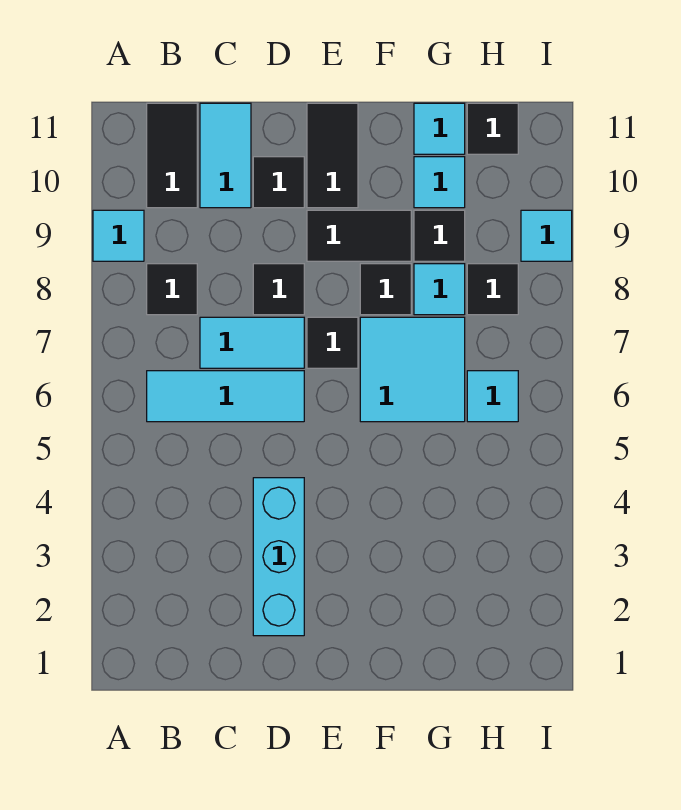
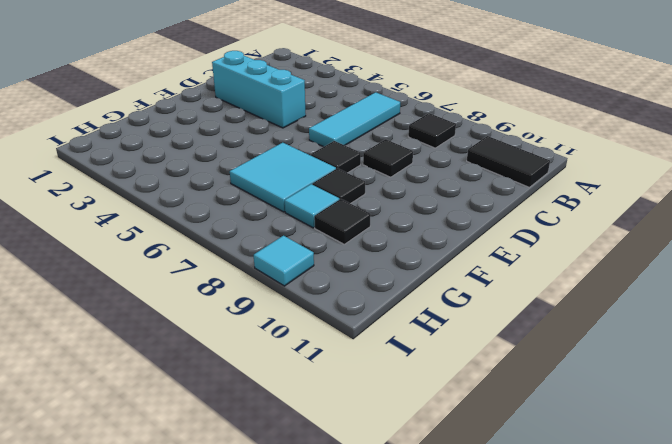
none -> cyan 1x1 tile [93,210,144,261]
none -> cyan 1x2 tile [200,317,304,368]
none -> cyan 1x2 tile [200,103,251,208]

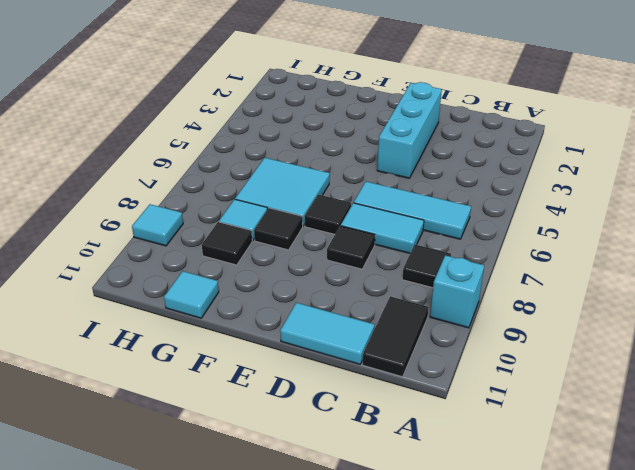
cyan 1x1 brick [430,255,484,328] -> cyan 1x1 tile [93,210,144,261]
cyan 1x2 tile [280,303,375,364] -> cyan 1x2 tile turned to [200,103,251,208]
none -> black 1x1 tile [253,157,304,208]
none -> black 1x2 tile [307,210,411,261]
none -> black 1x2 tile [307,103,358,208]

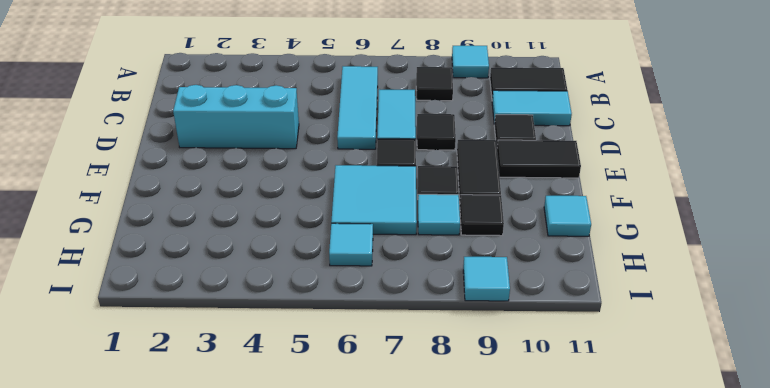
none -> cyan 1x1 tile [414,157,465,208]
none -> black 1x1 tile [467,264,518,315]
none -> black 1x1 tile [467,103,518,154]

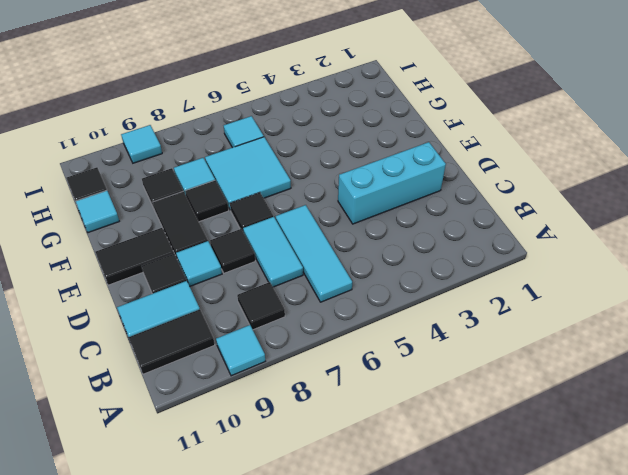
cyan 1x1 tile [176,241,222,286] -> cyan 1x1 tile moved to [414,157,465,208]
none -> black 1x1 tile [467,264,518,315]

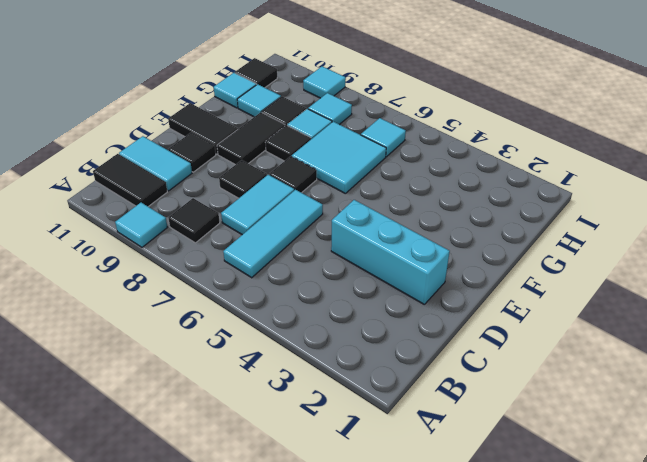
cyan 1x1 tile [308,93,352,125] -> black 1x1 tile [467,264,518,315]

